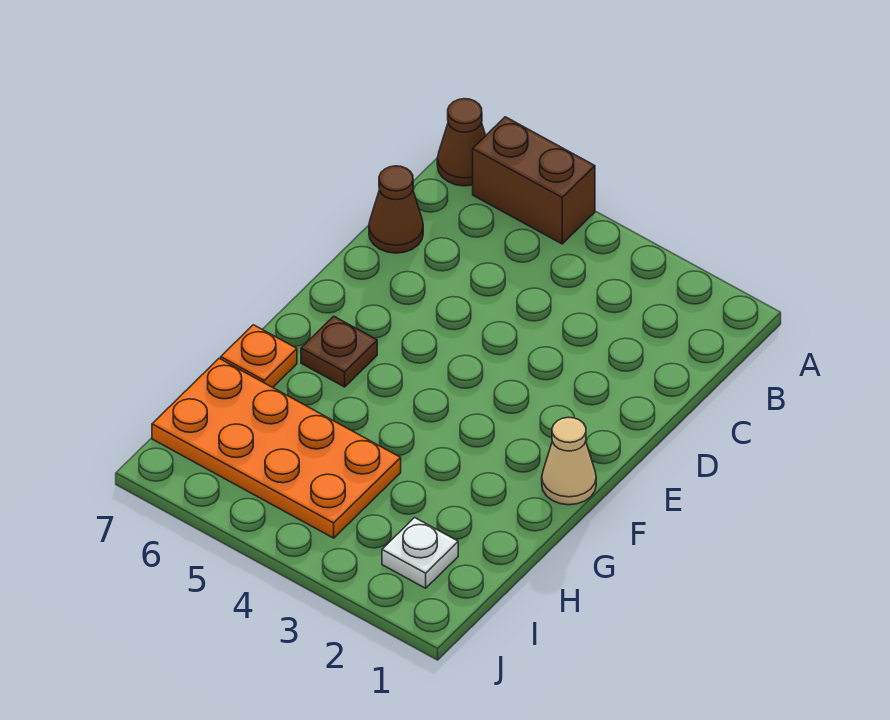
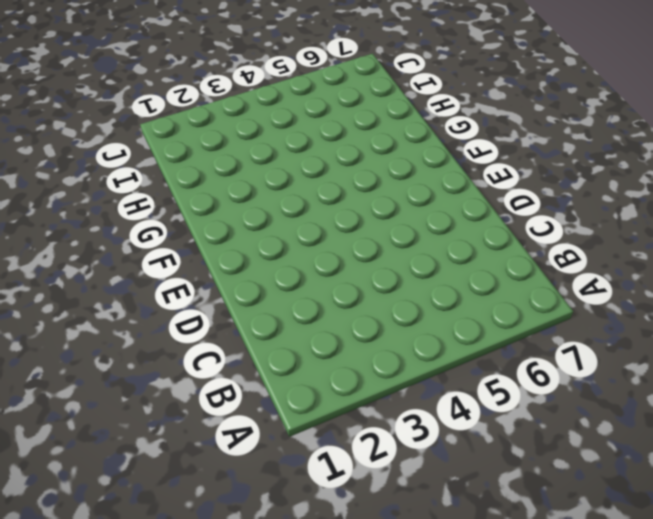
none -> brown 1x2 brick [473,117,595,244]
none -> brown 1x1 cone [437,99,486,186]

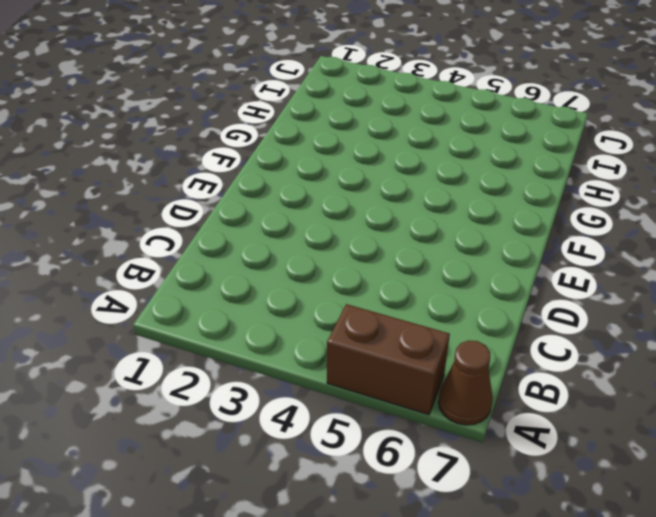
none -> brown 1x1 cone [369,166,423,253]
none -> tan 1x1 cone [542,417,596,505]

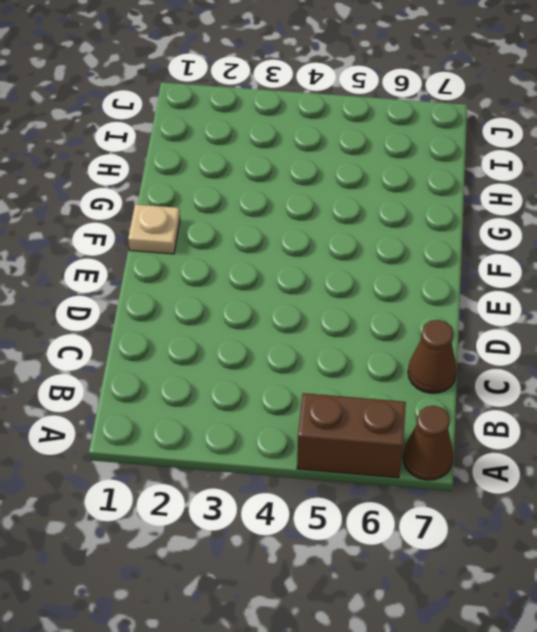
tan 1x1 plate [128,204,180,254] -> tan 1x1 cone [542,417,596,505]
none -> brown 1x1 plate [301,316,377,387]
none -> orange 1x1 plate [221,325,297,387]

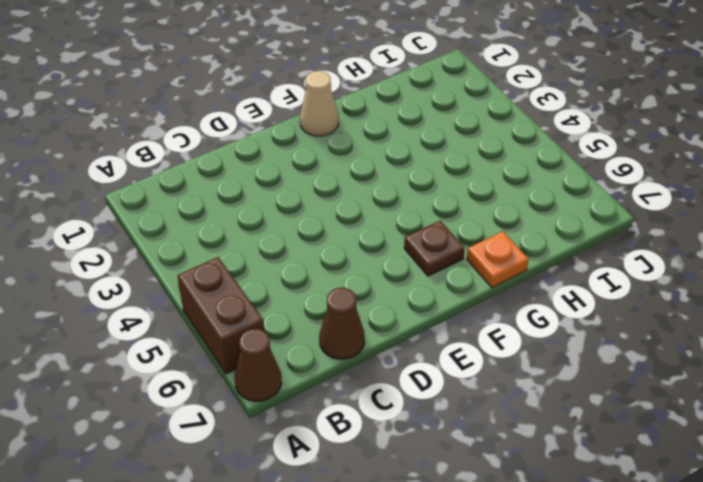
none -> orange 2x4 plate [152,359,401,538]
none -> white 1x1 plate [382,518,458,588]

